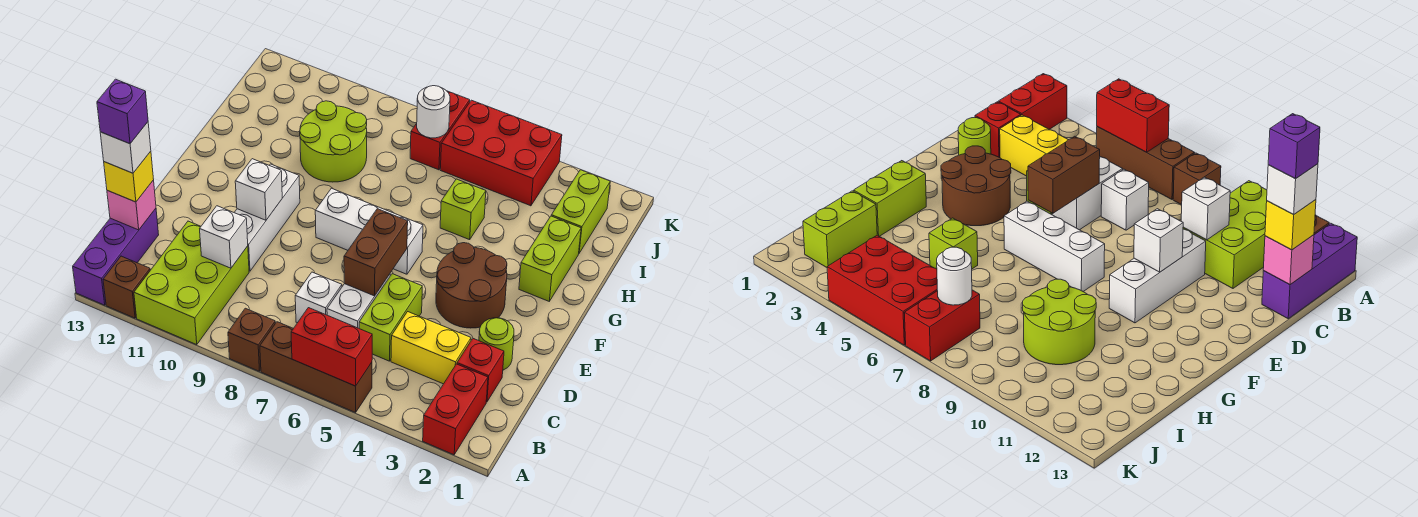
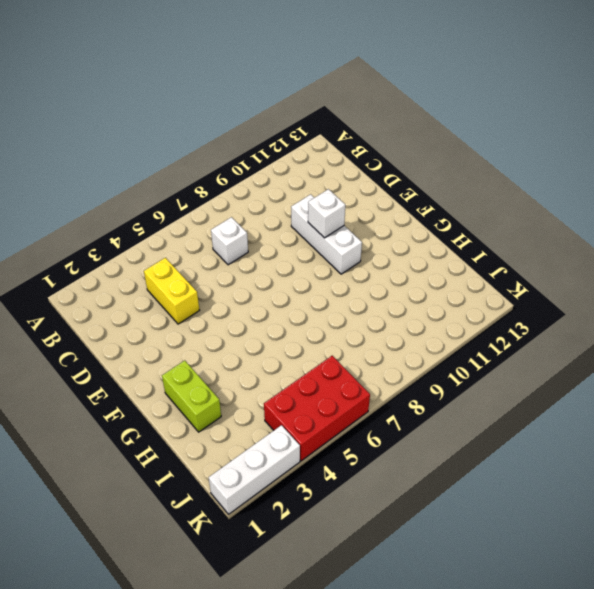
yellow 1x2 brick [144,258,200,324] -> yellow 1x2 brick turned to [391,312,471,384]
white 1x3 brick [209,425,300,514] -> white 1x3 brick moved to [315,188,423,274]
none -> red 1x2 brick [423,364,488,455]
none -> brown 1x3 brick [260,322,372,413]
none -> brown 1x1 brick [228,308,275,371]
none -> lime 2x3 brick [134,221,249,345]

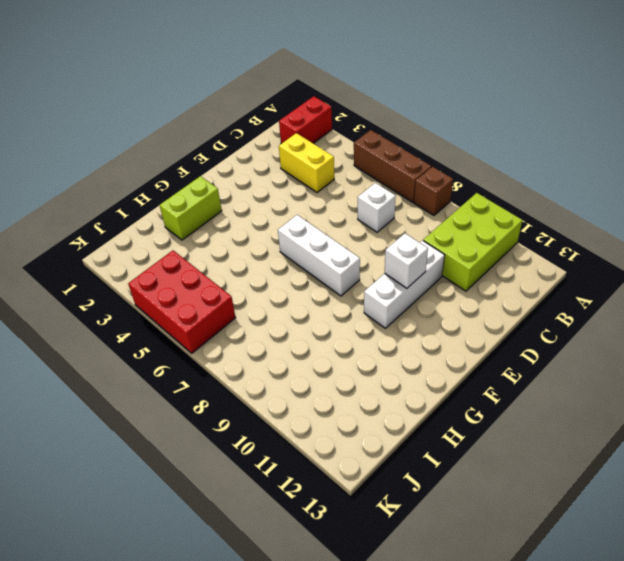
none -> brown 1x1 brick [103,256,150,318]
none -> purple 1x3 brick [73,209,159,305]
none -> red 1x1 brick [457,339,504,402]
none -> lime 1x2 brick [359,274,422,361]

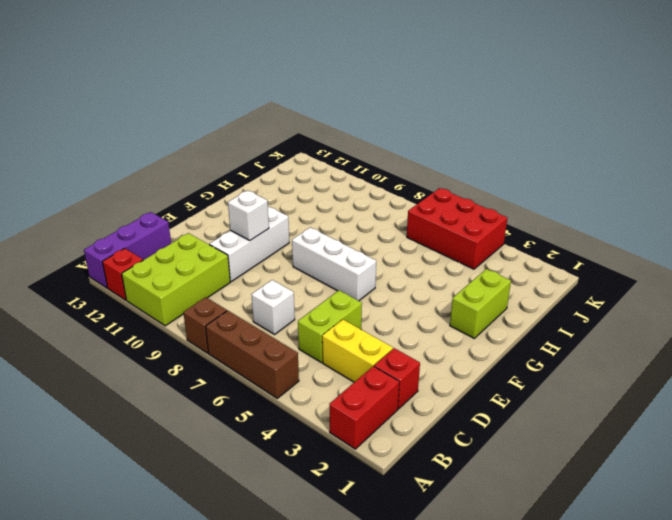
red 1x1 brick [102,248,143,300] -> brown 1x1 brick [103,256,150,318]
none -> white 1x2 brick [327,274,390,328]
none -> lime 1x1 round brick [479,318,514,370]
none -> brown 2x2 round brick [436,243,507,328]
none -> lime 1x1 brick [440,179,486,240]

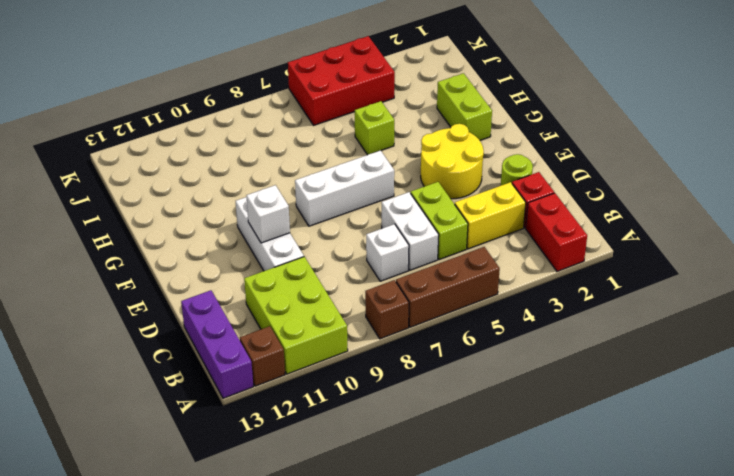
yellow 2x2 round brick [421,124,484,199] -> brown 2x2 round brick [436,243,507,328]
none -> lime 2x2 round brick [300,101,367,182]
none -> lime 1x2 brick [551,170,610,253]
none -> red 1x2 brick [410,91,470,170]
none -> red 1x2 brick [291,308,372,386]

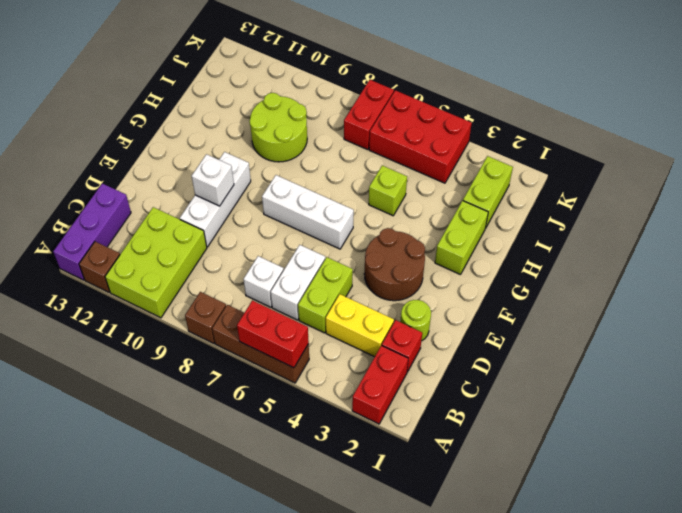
none -> white 1x1 brick [200,206,248,268]
none -> pink 1x1 brick [107,180,156,230]
none -> brown 1x2 brick [344,209,408,296]
none -> white 1x1 round brick [417,86,450,138]

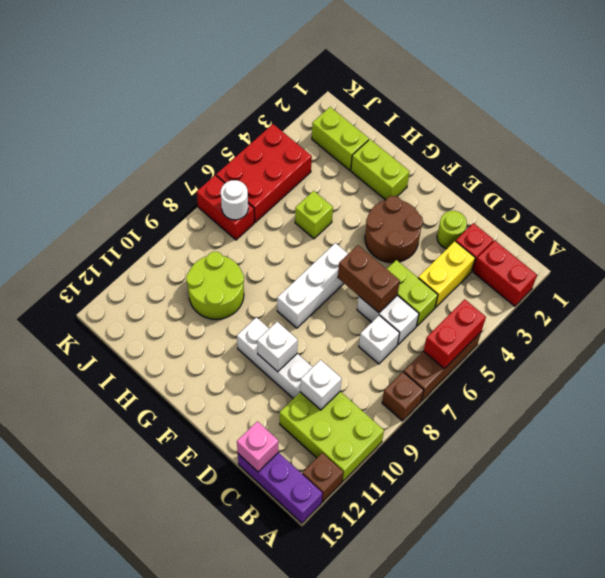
none -> yellow 1x1 brick [104,151,154,202]
none -> white 1x1 brick [100,122,151,173]
none -> purple 1x1 brick [97,79,148,144]

